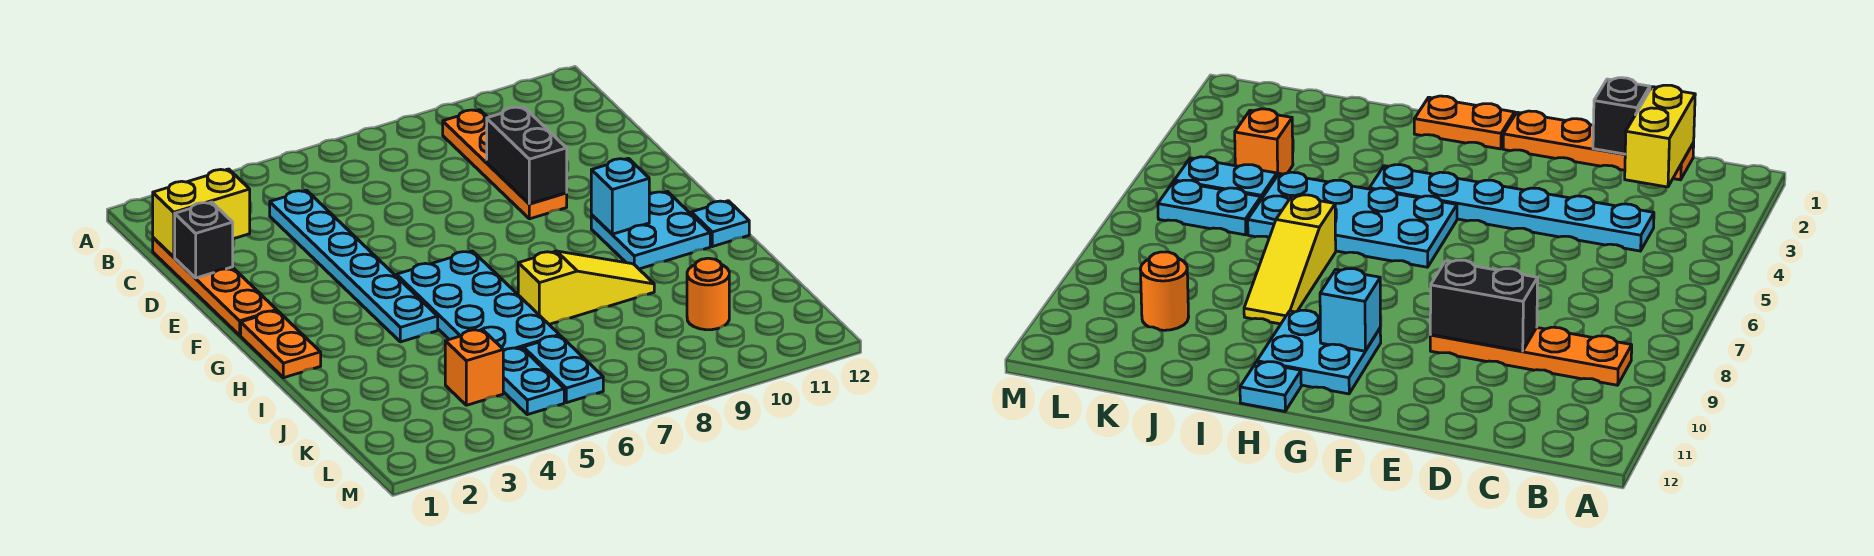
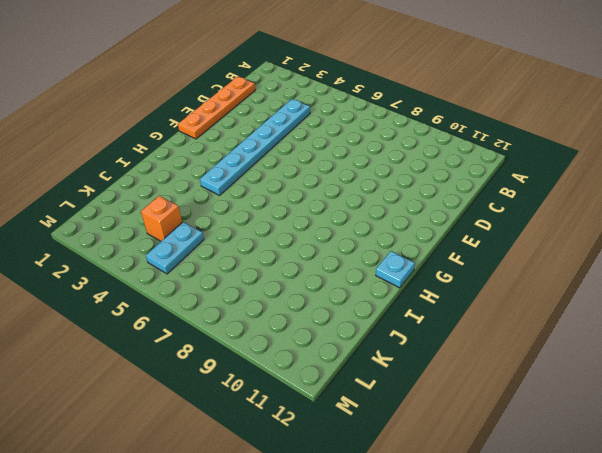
none -> orange 1x4 plate [443,110,567,219]
none -> orange 1x2 plate [241,311,321,378]
none -> cyan 2x4 plate [397,251,559,351]

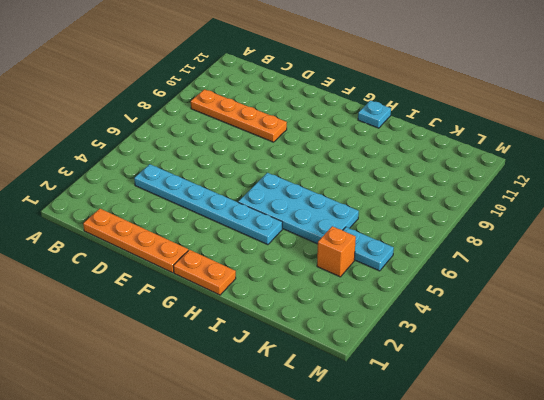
none -> cyan 2x2 plate [591,192,710,269]
none -> yellow 1x3 slope [518,251,654,324]
none -> cyan 1x2 plate [523,336,603,403]

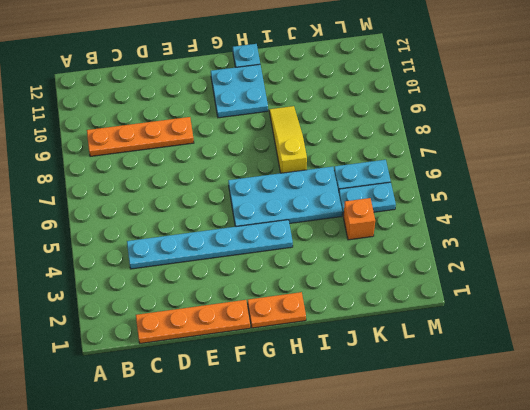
none -> orange 1x1 round brick [687,258,729,330]
none -> yellow 1x2 brick [153,169,250,257]
none -> black 1x1 brick [175,202,233,278]

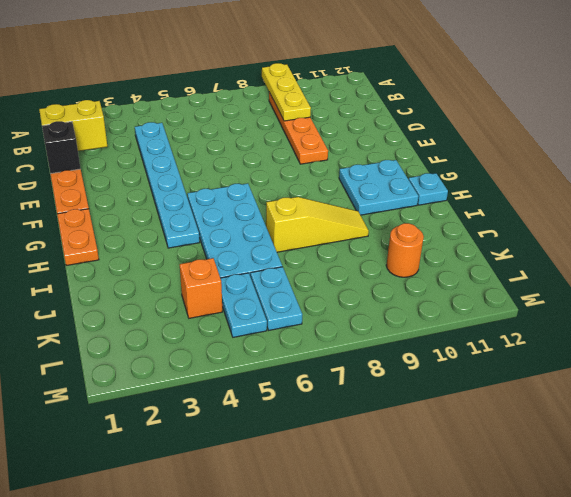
yellow 1x3 plate [262,63,311,121] -> none
none -> black 1x2 brick [487,107,567,204]
none -> cyan 1x1 brick [591,158,649,234]

